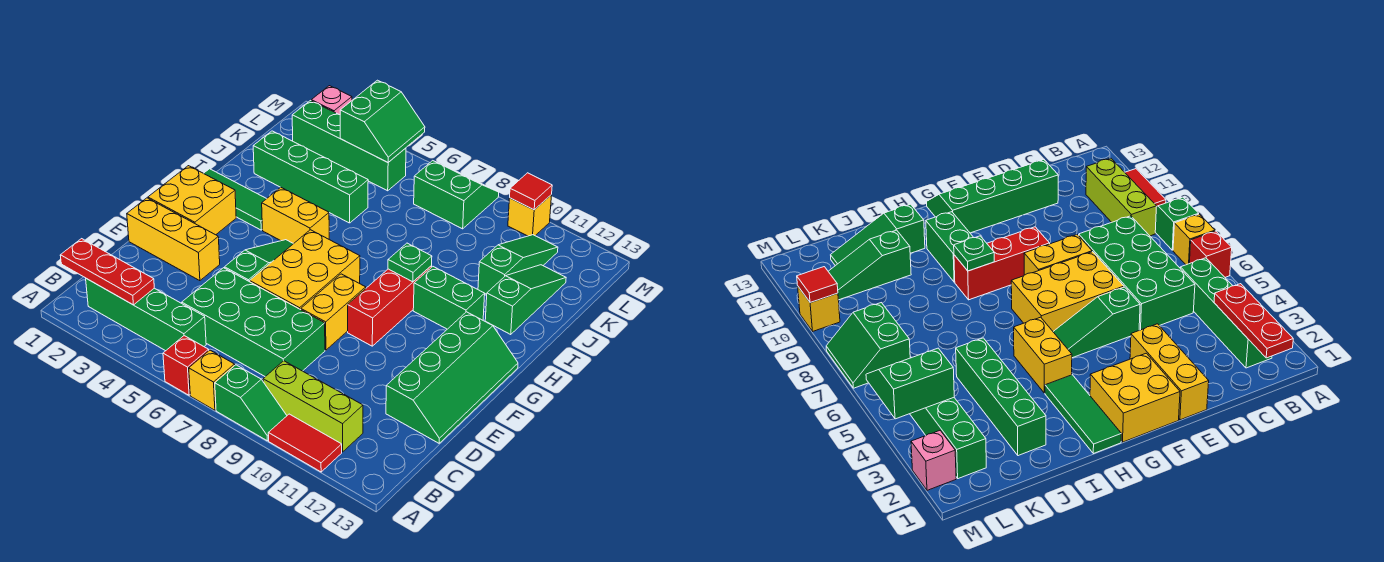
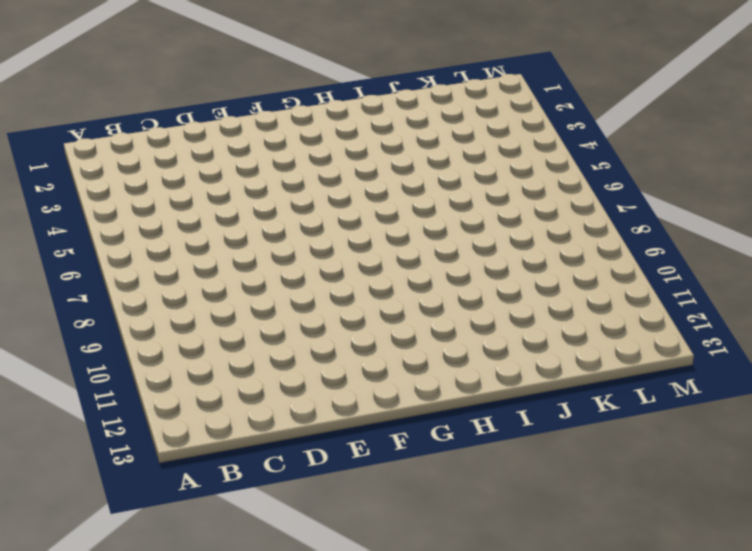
none -> red 1x1 brick [163,336,209,395]
none -> yellow 1x1 brick [189,350,235,410]
none -> green 1x2 slope [215,365,287,441]

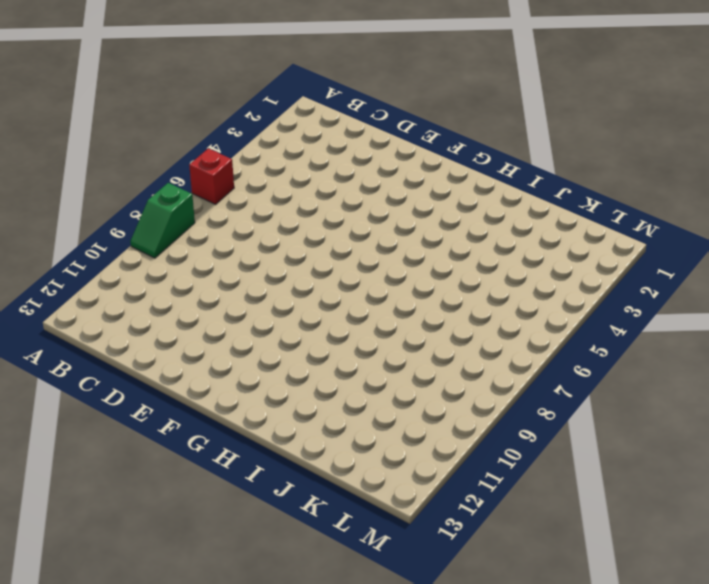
none -> yellow 1x1 brick [189,350,235,410]
none -> red 1x2 tile [268,414,342,472]
none -> green 1x4 brick [86,279,206,351]

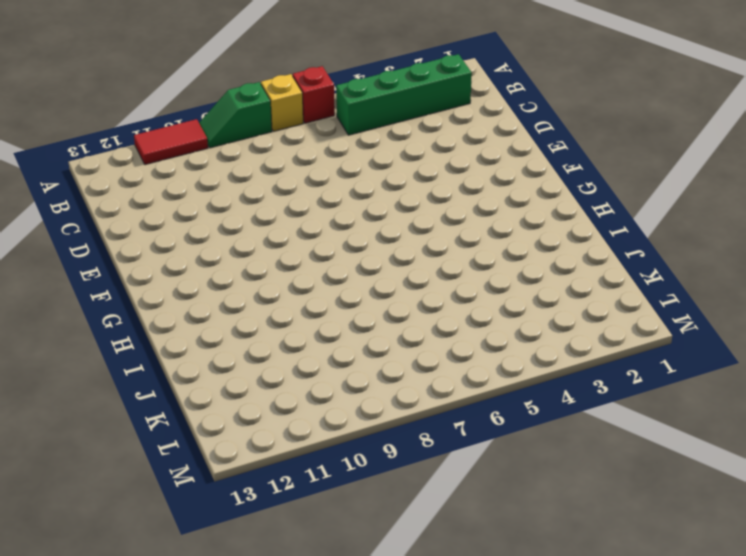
none -> lime 1x3 brick [263,361,363,452]
none -> green 2x4 brick [182,268,325,377]
none -> green 2x4 slope [386,312,518,443]

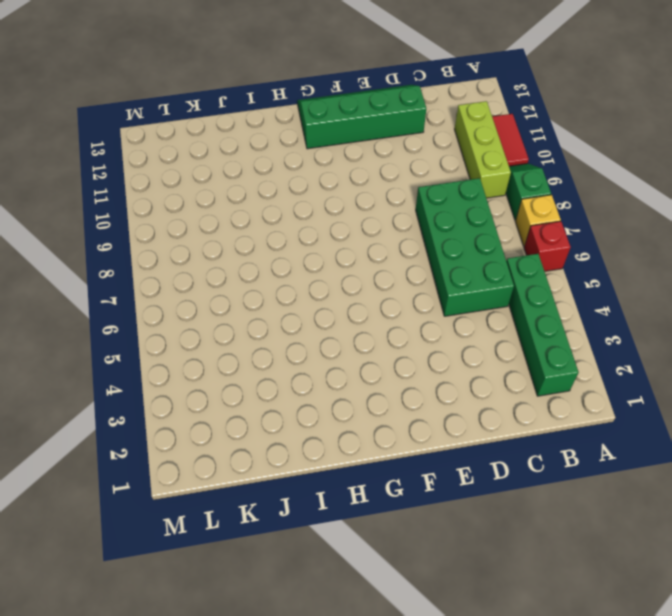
none -> yellow 1x3 brick [127,198,220,281]
none -> green 1x3 slope [225,240,293,282]
none -> yellow 2x3 brick [250,230,360,310]

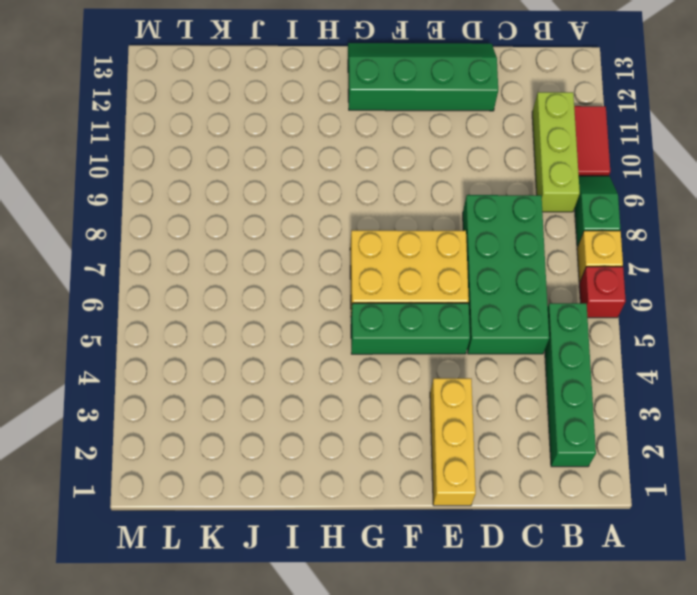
green 1x3 brick [351,303,470,354] -> green 1x3 slope [225,240,293,282]
none -> yellow 1x2 brick [301,274,366,350]
none -> yellow 2x2 brick [148,166,236,235]
none -> red 1x3 brick [348,266,432,346]

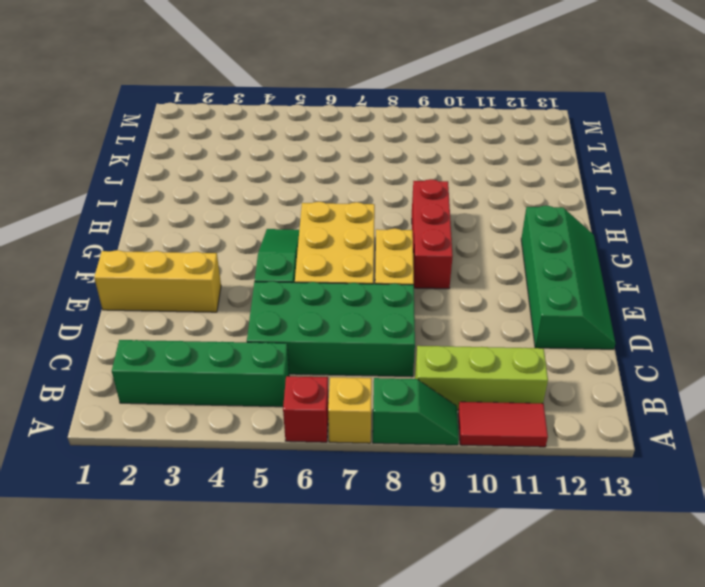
none -> yellow 2x2 brick [148,166,236,235]
none -> green 1x3 tile [204,169,266,230]
none -> yellow 1x2 brick [262,187,329,244]

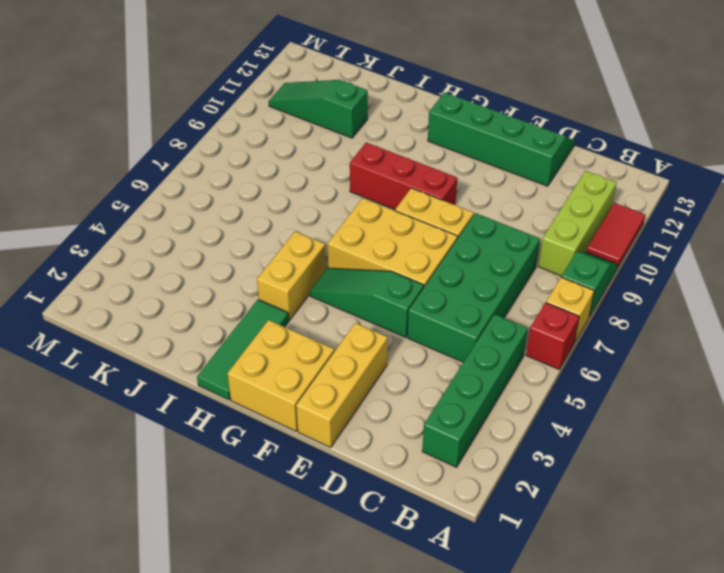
none -> green 1x2 brick [413,267,485,329]
none -> green 1x3 slope [485,265,566,335]
none -> green 1x4 brick [253,131,368,223]

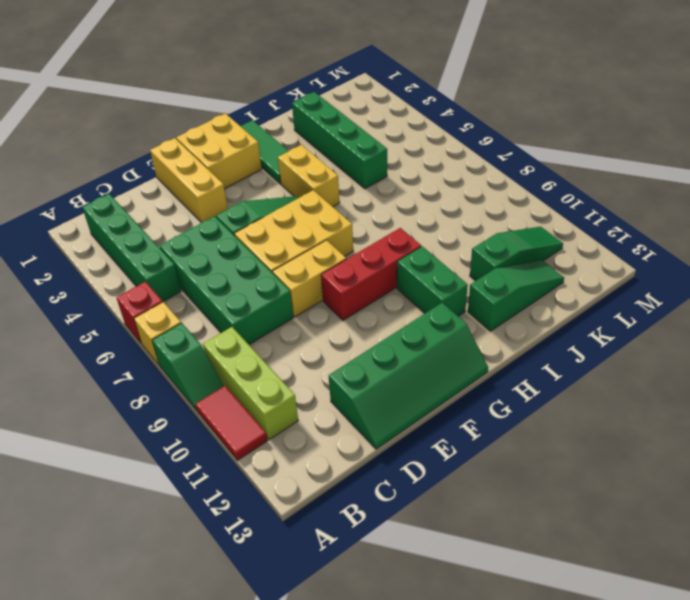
none -> green 1x4 brick [292,101,406,191]
none -> green 2x2 slope [414,161,499,229]
none -> pink 1x1 brick [311,86,352,115]

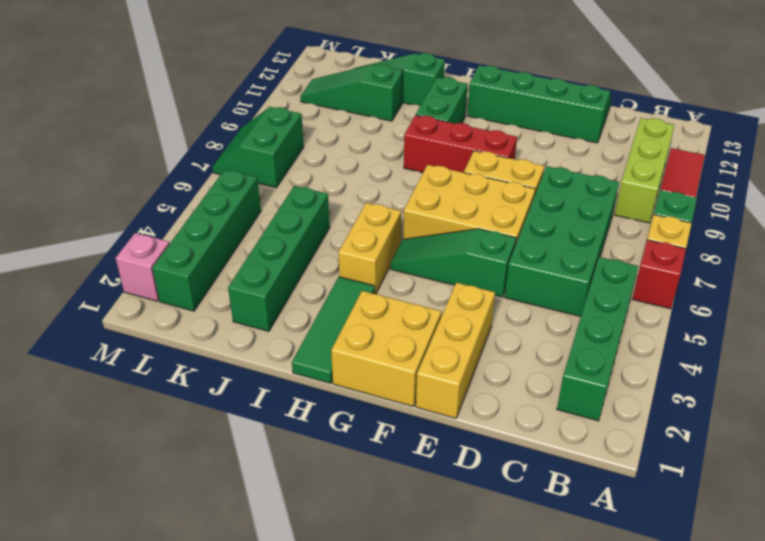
none -> yellow 1x1 brick [508,195,552,236]
none -> red 1x3 plate [60,239,154,305]
none -> green 1x1 plate [388,243,432,282]

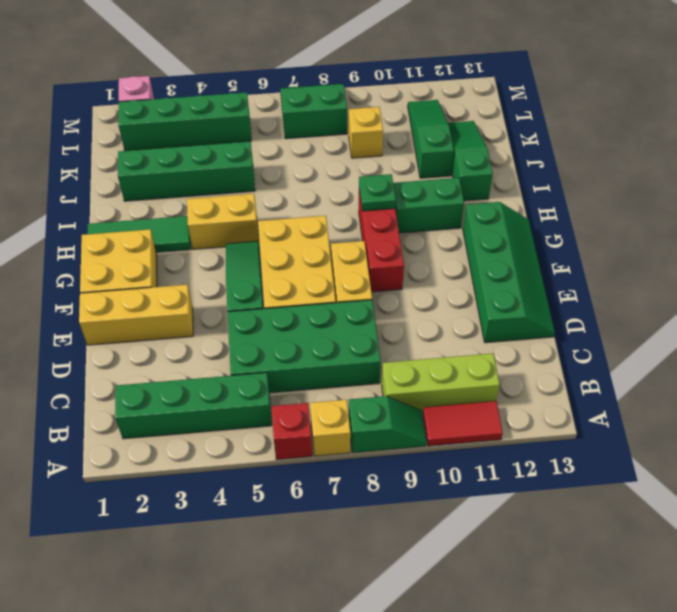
yellow 1x1 brick [349,107,383,158] -> yellow 1x1 brick moved to [508,195,552,236]
none -> red 1x3 plate [60,239,154,305]
none -> green 2x2 slope [340,80,425,162]
none -> red 1x1 tile [510,173,552,210]

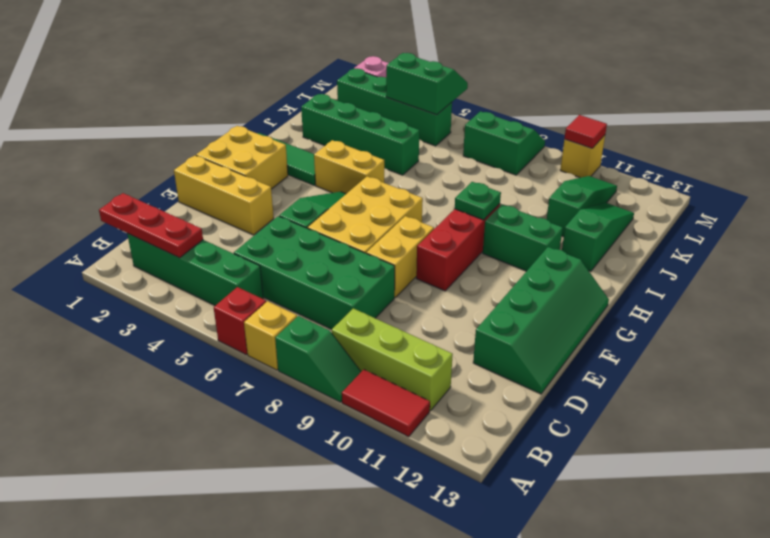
green 2x2 slope [386,53,468,115] -> green 2x2 slope turned to [340,80,425,162]

